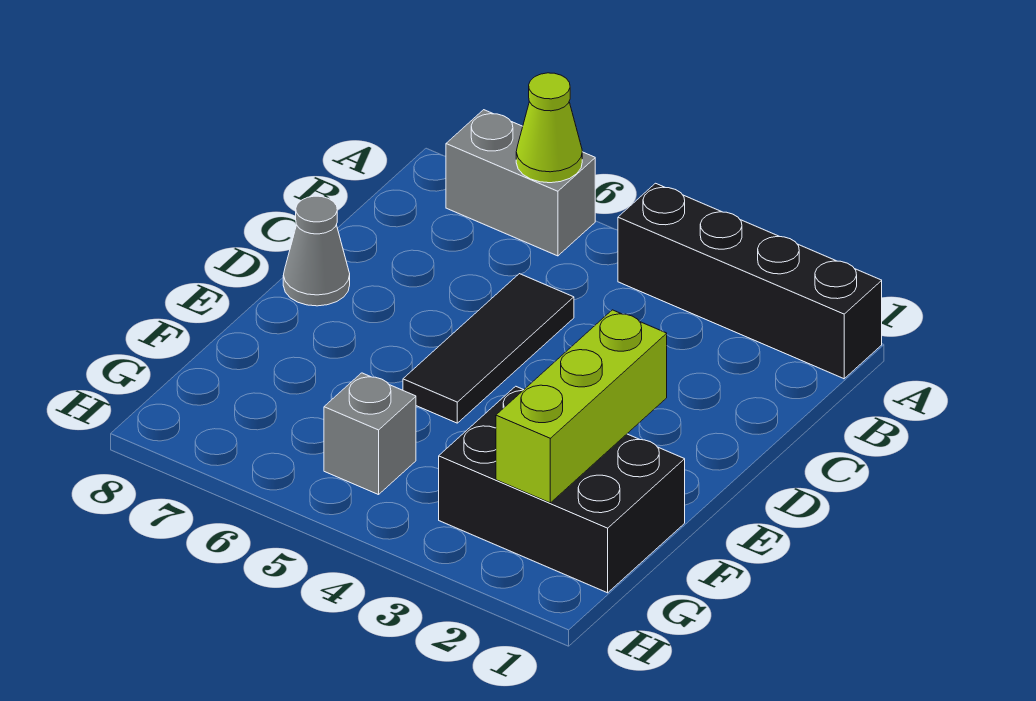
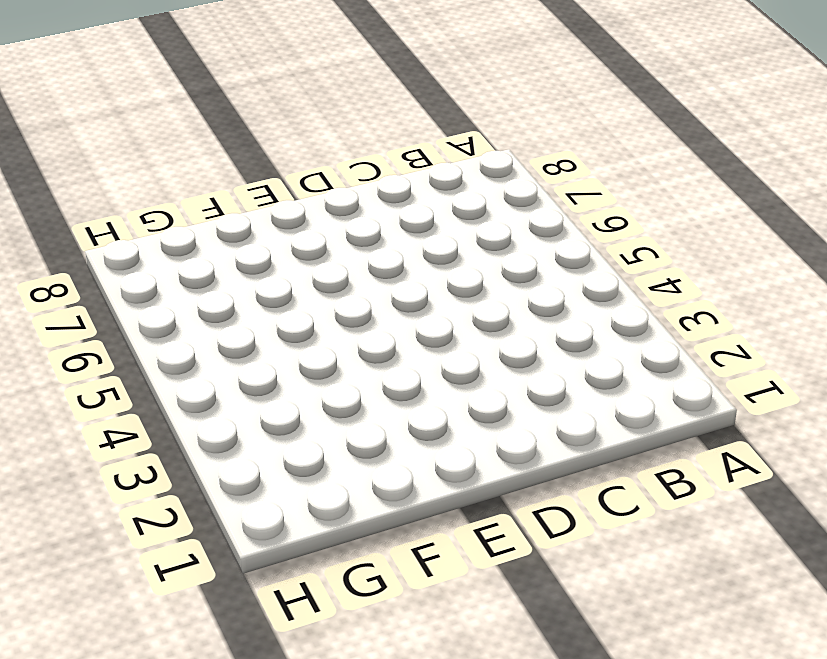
none -> black 1x4 brick [618,183,882,379]
none -> grey 1x2 brick [446,110,595,256]

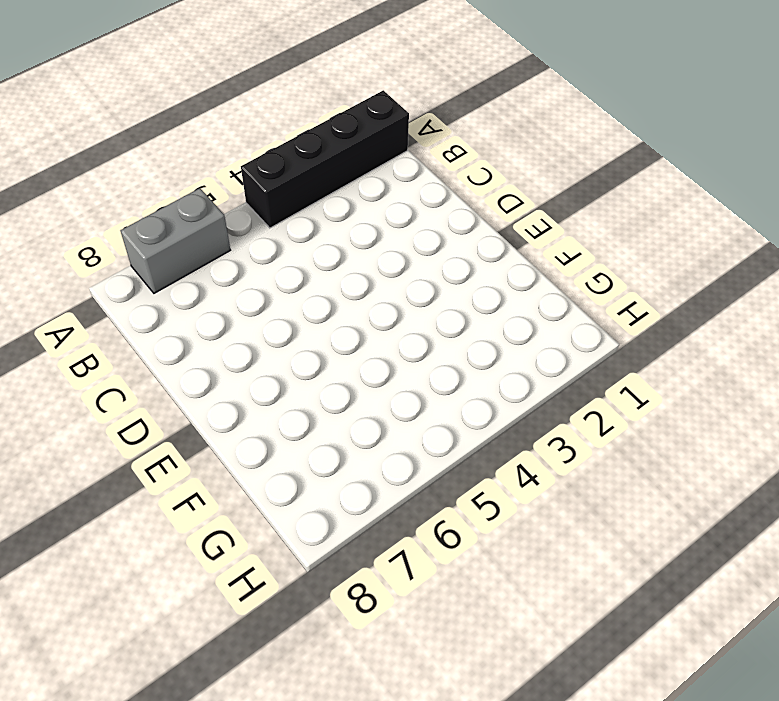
none -> black 1x3 tile [403,274,574,423]
none -> grey 1x1 cone [283,196,350,306]

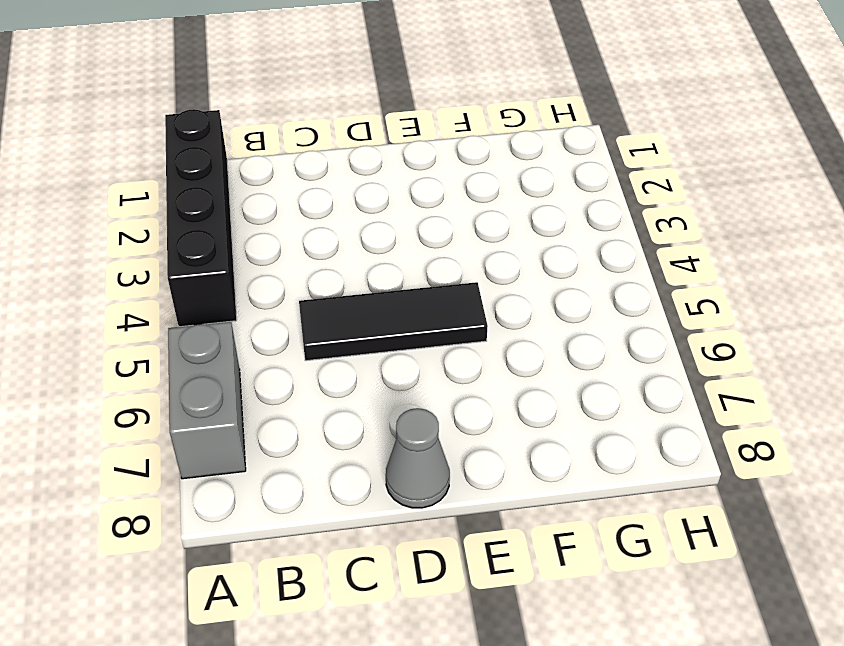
none -> black 2x3 brick [439,386,685,593]
none -> grey 1x1 brick [324,373,416,495]

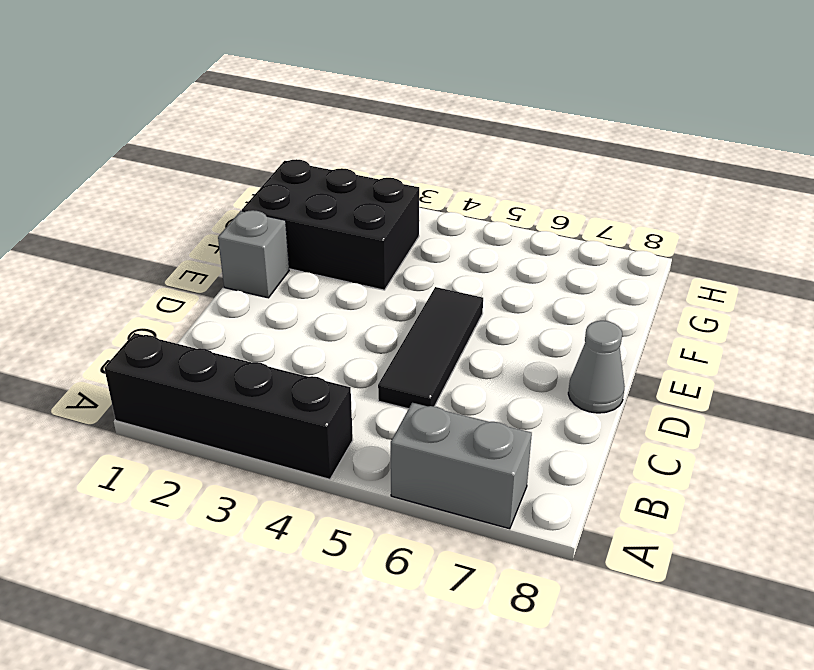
grey 1x1 brick [218,210,289,298] -> grey 1x1 brick moved to [324,373,416,495]
none -> lime 1x1 cone [516,73,582,183]
none -> lime 1x3 brick [496,310,667,503]

